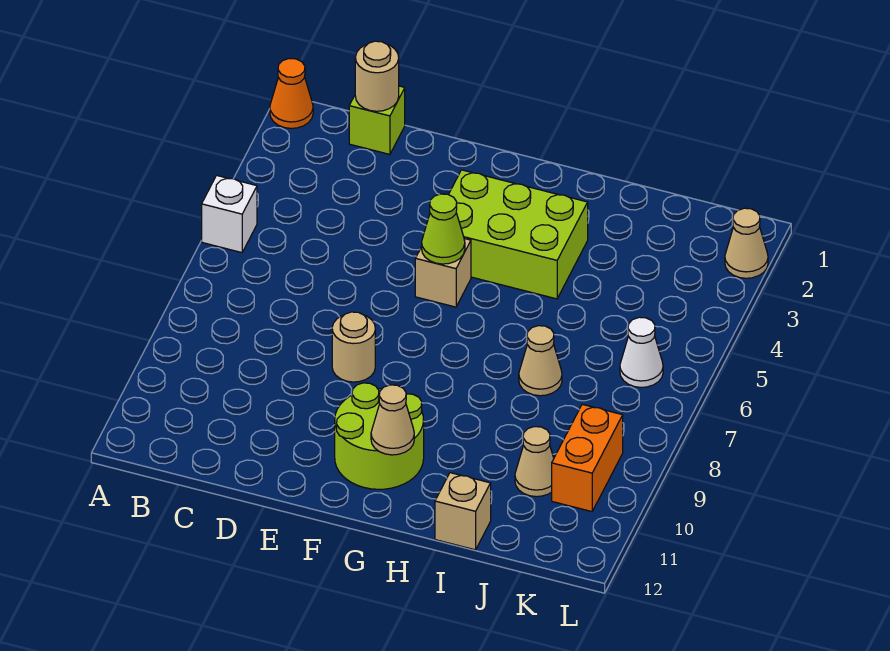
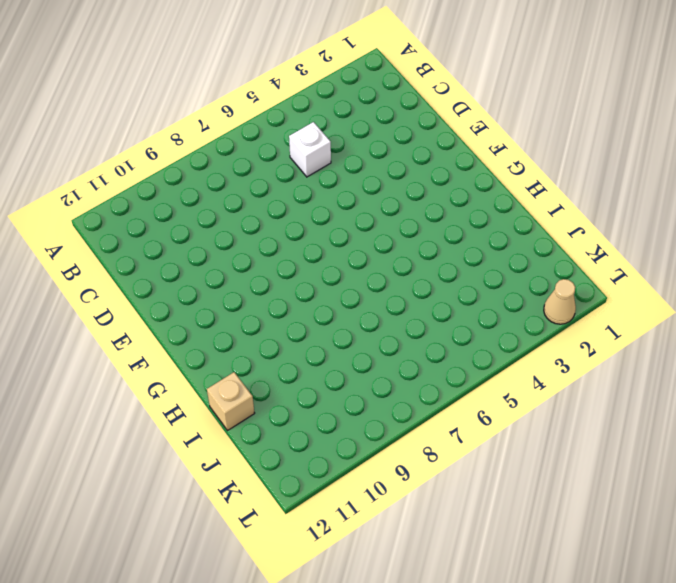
white 1x1 brick [289,122,331,177] -> white 1x1 brick moved to [202,175,257,253]
none -> orange 1x1 cone [270,58,313,128]
none -> lime 1x1 brick [349,86,405,154]
none -> tan 1x1 round brick [332,312,375,382]

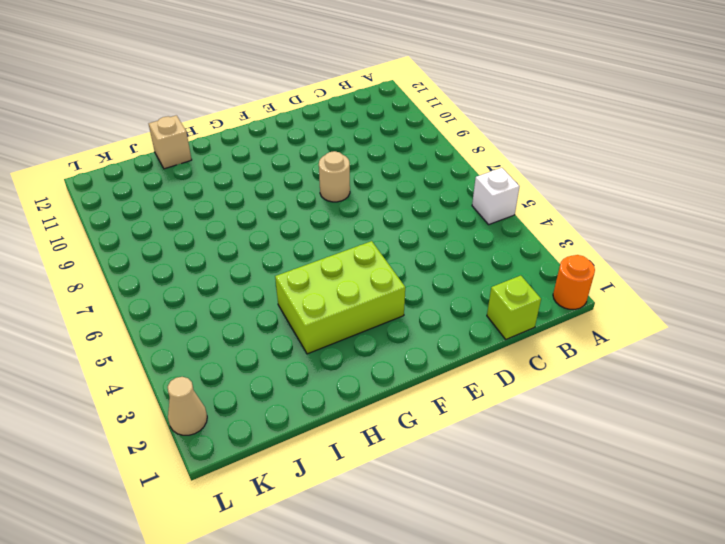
orange 1x1 round brick [553,255,595,309] -> orange 1x1 cone [270,58,313,128]
none -> tan 1x1 brick [415,239,471,307]
none -> lime 2x2 round brick [335,383,424,489]
none -> tan 1x1 cone [519,326,562,396]

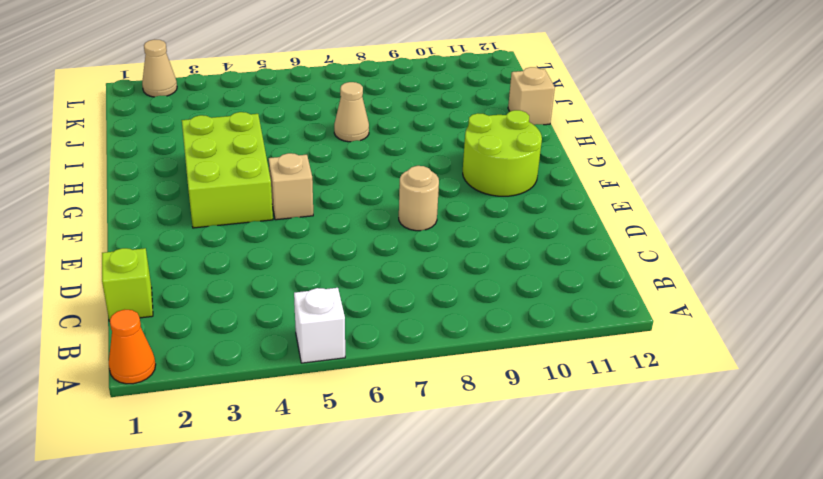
none -> tan 1x1 cone [515,427,554,497]
none -> white 1x1 cone [620,317,663,387]
none -> orange 1x2 brick [552,404,623,512]

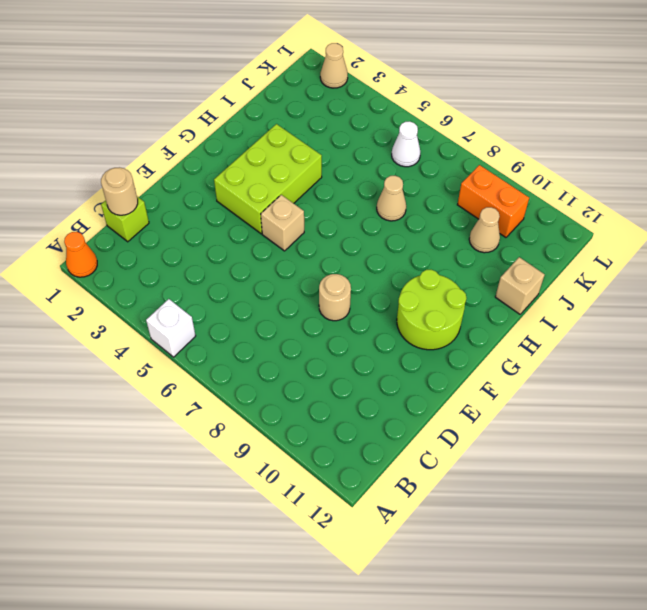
none -> lime 1x1 cone [422,194,465,264]
none -> tan 1x1 cone [371,385,414,455]

